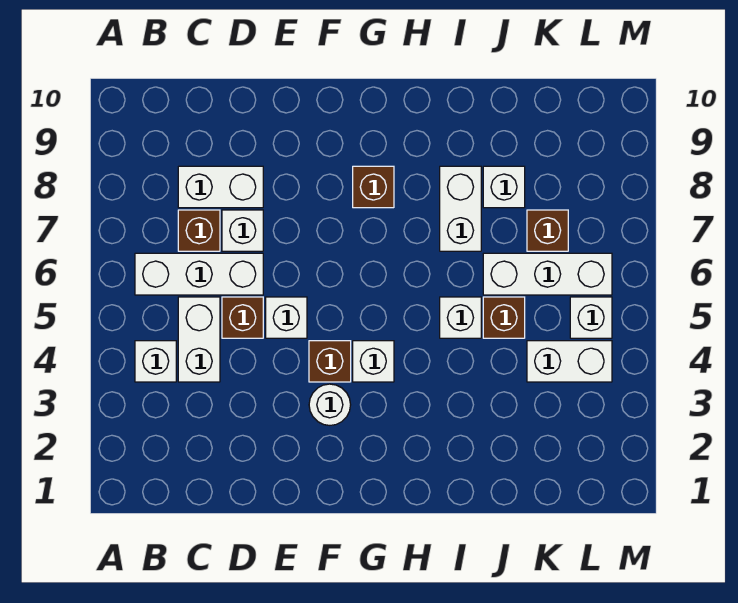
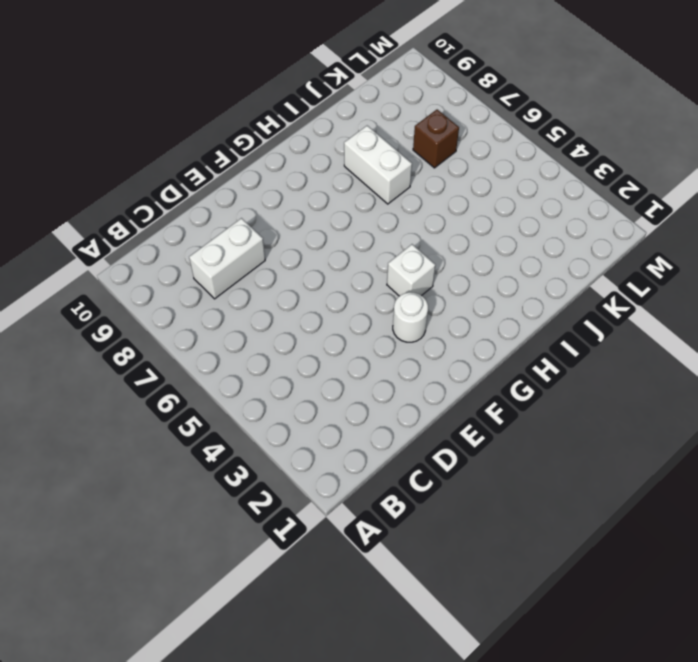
none -> white 1x1 brick [135,341,176,382]
none -> white 1x3 brick [135,253,263,295]
none -> white 1x2 brick [178,297,220,382]

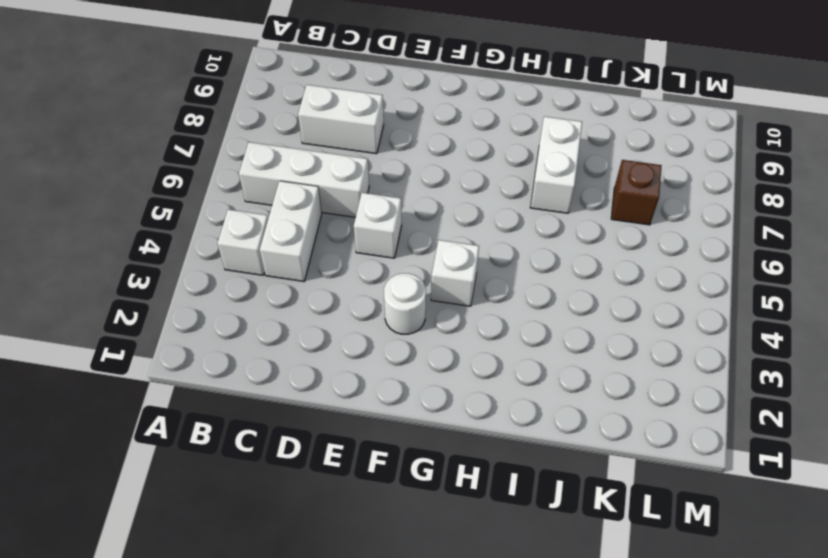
none -> brown 1x1 brick [178,210,220,251]
none -> brown 1x1 brick [222,297,263,338]
none -> white 1x1 brick [222,210,263,251]

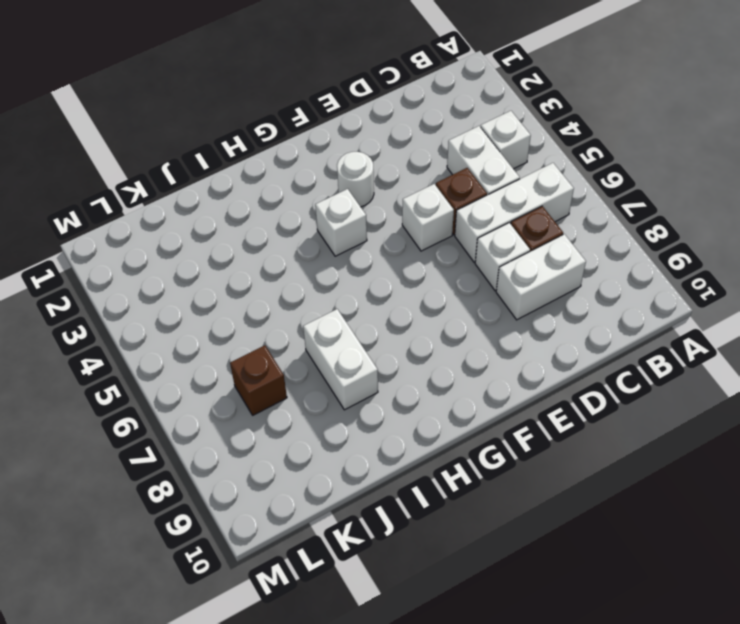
none -> brown 1x1 brick [309,341,351,382]
none -> brown 1x1 brick [353,166,394,208]
none -> white 1x1 brick [440,297,481,338]

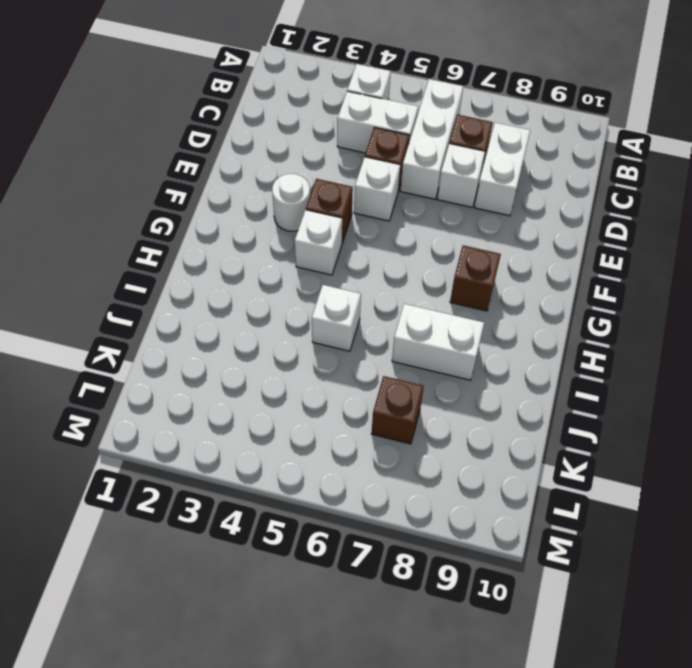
none -> brown 1x1 brick [483,297,525,338]
none -> white 1x3 brick [483,253,612,295]
none -> white 1x1 brick [483,166,525,208]

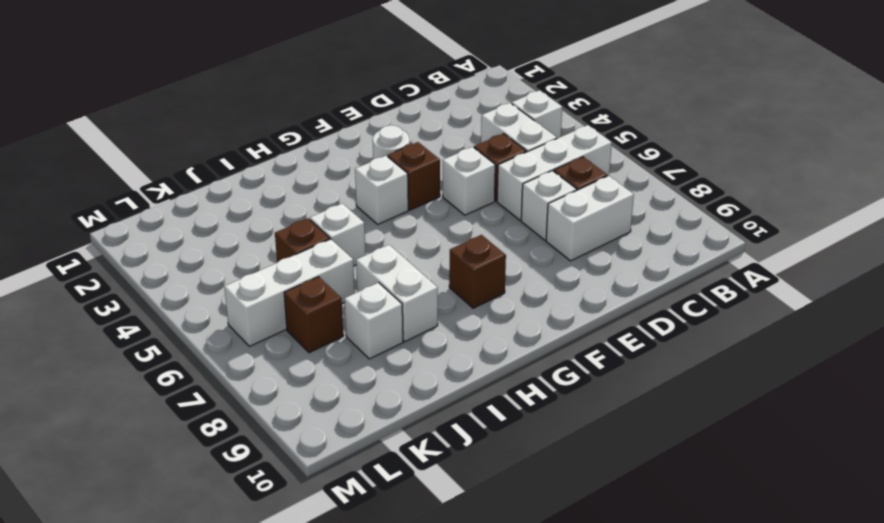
none -> white 1x2 brick [527,341,612,382]
none -> white 1x1 brick [570,297,612,338]

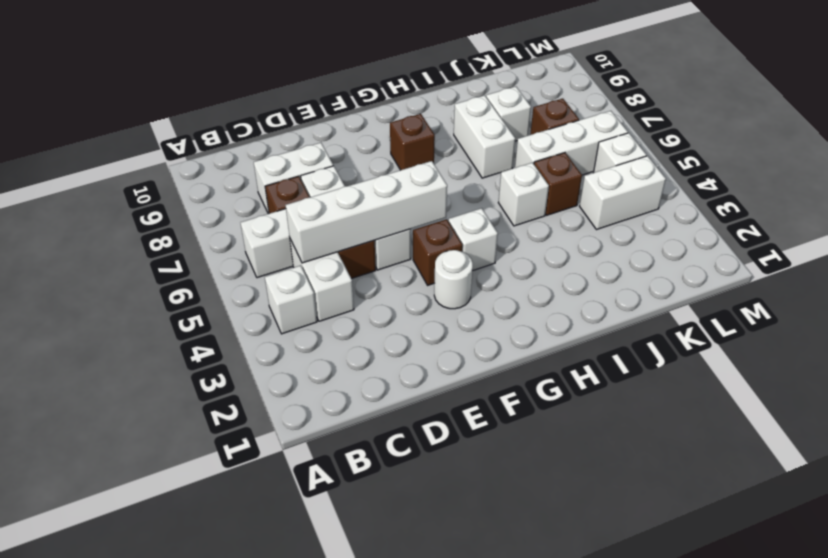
white 1x4 brick [286,161,447,263] -> none

